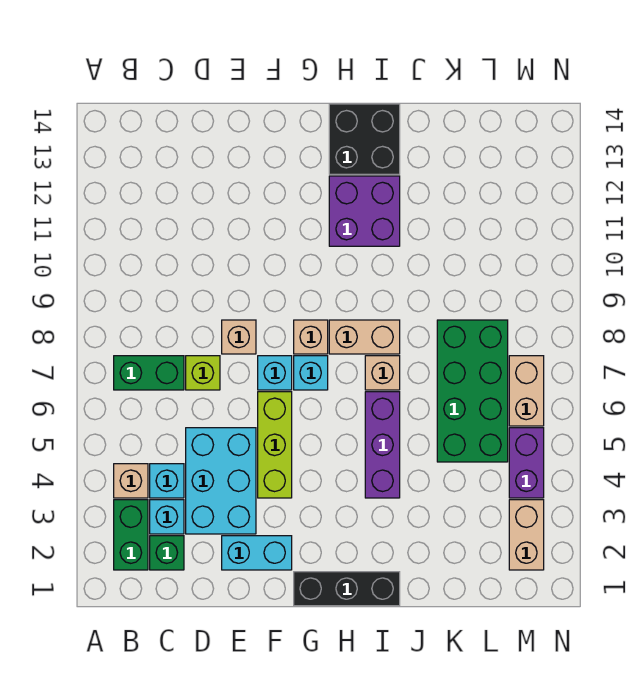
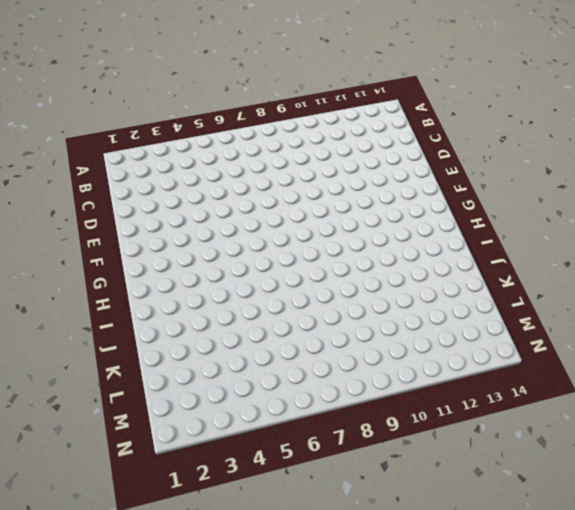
none -> green 1x2 brick [114,500,148,570]
none -> tan 1x1 brick [114,464,148,498]
none -> green 1x2 brick [114,356,184,390]

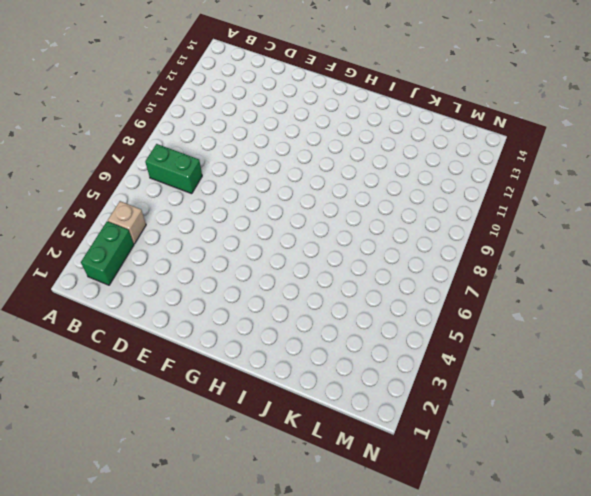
none -> green 1x1 brick [150,536,184,570]
none -> cyan 1x1 brick [150,500,184,534]
none -> cyan 1x1 brick [150,464,184,498]

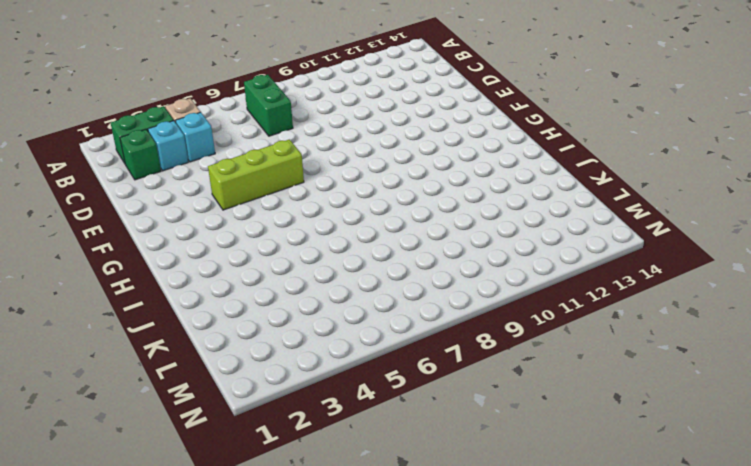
none -> cyan 2x3 brick [186,428,256,534]
none -> lime 1x1 brick [186,356,220,390]
none -> cyan 1x2 brick [222,536,292,570]

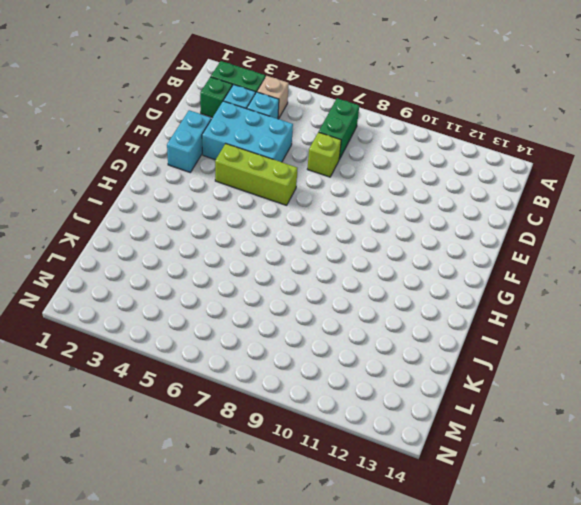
none -> tan 1x1 brick [222,320,256,354]
none -> cyan 1x1 brick [258,356,292,390]
none -> black 1x3 brick [294,572,400,606]

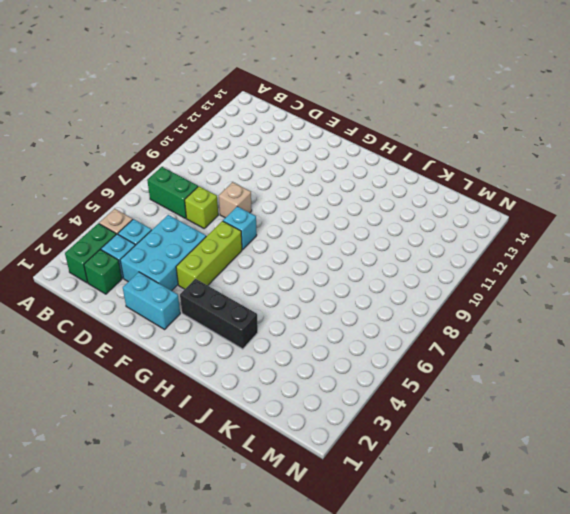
black 1x3 brick [180,279,258,349] -> black 1x3 brick moved to [294,572,400,606]
none -> cyan 1x1 brick [294,356,328,390]
none -> tan 1x1 brick [294,320,328,354]
none -> tan 1x2 brick [329,320,400,354]

